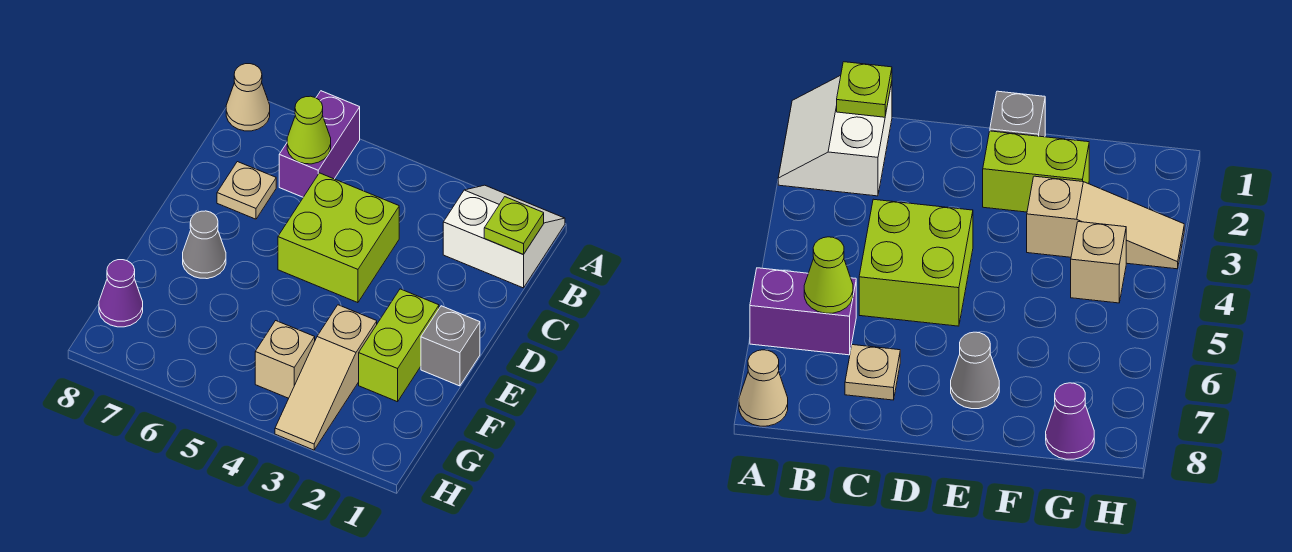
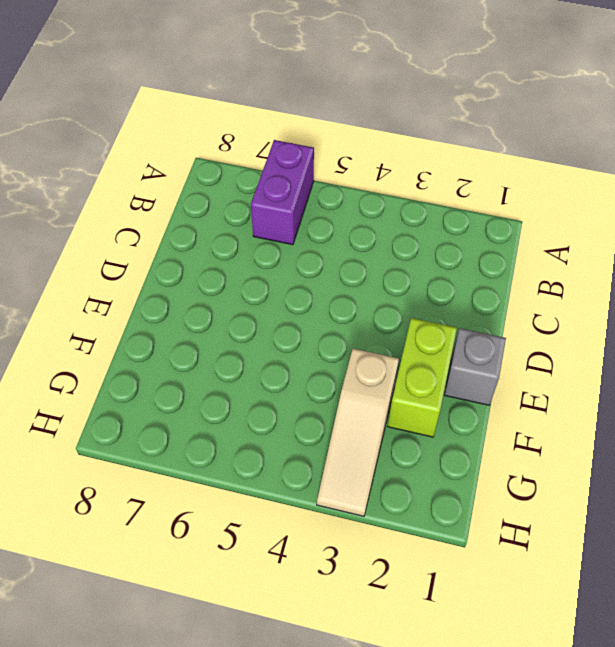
none -> white 2x2 slope [443,185,565,288]
none -> tan 1x1 cone [226,64,270,131]
none -> lime 2x2 brick [278,173,399,303]

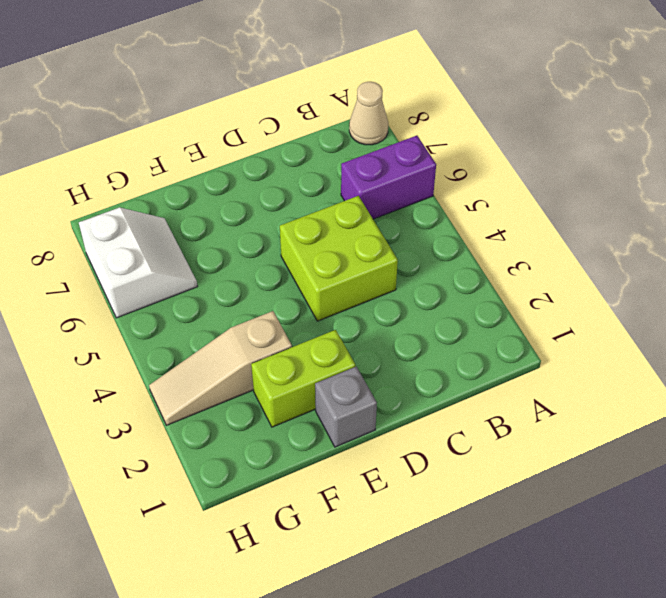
white 2x2 slope [79,207,197,318] -> white 2x2 slope moved to [443,185,565,288]
none -> tan 1x1 plate [217,162,276,219]
none -> grey 1x1 cone [183,211,226,279]
none -> tan 1x1 brick [255,321,315,398]

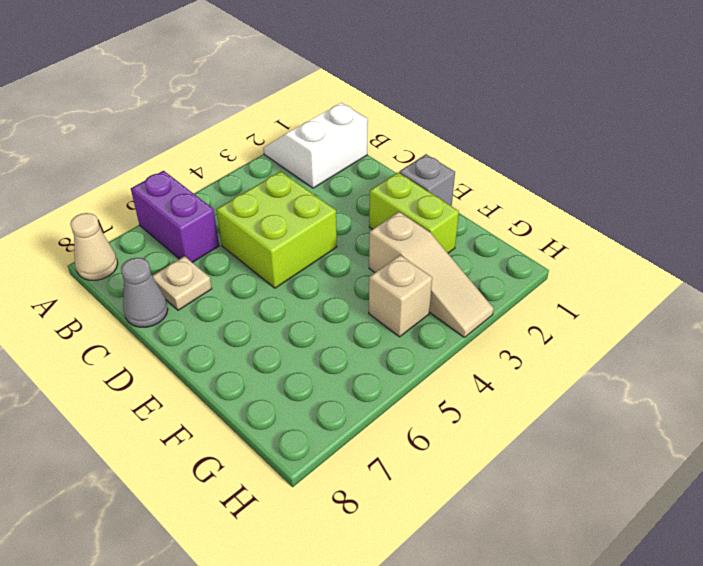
grey 1x1 cone [121,258,168,327] -> grey 1x1 cone moved to [183,211,226,279]
none -> purple 1x1 cone [99,260,143,327]
none -> lime 1x1 plate [484,197,544,255]
none -> lime 1x1 cone [287,96,331,164]

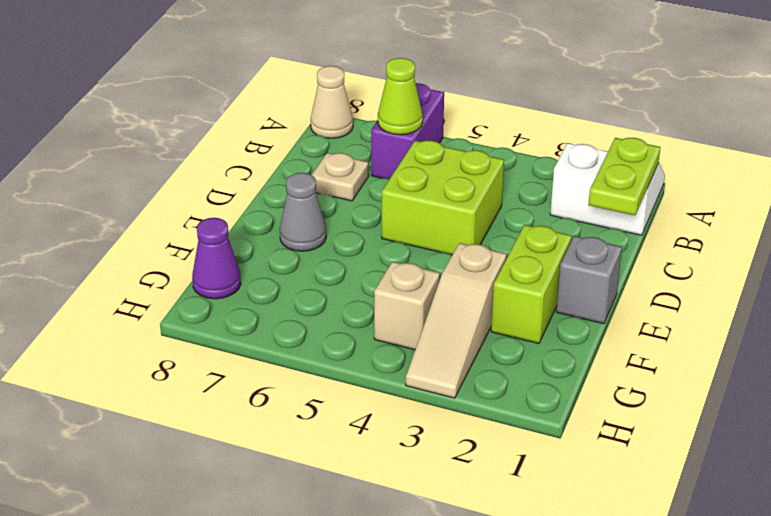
lime 1x2 plate [588,138,660,215] -> lime 1x1 plate [484,197,544,255]

